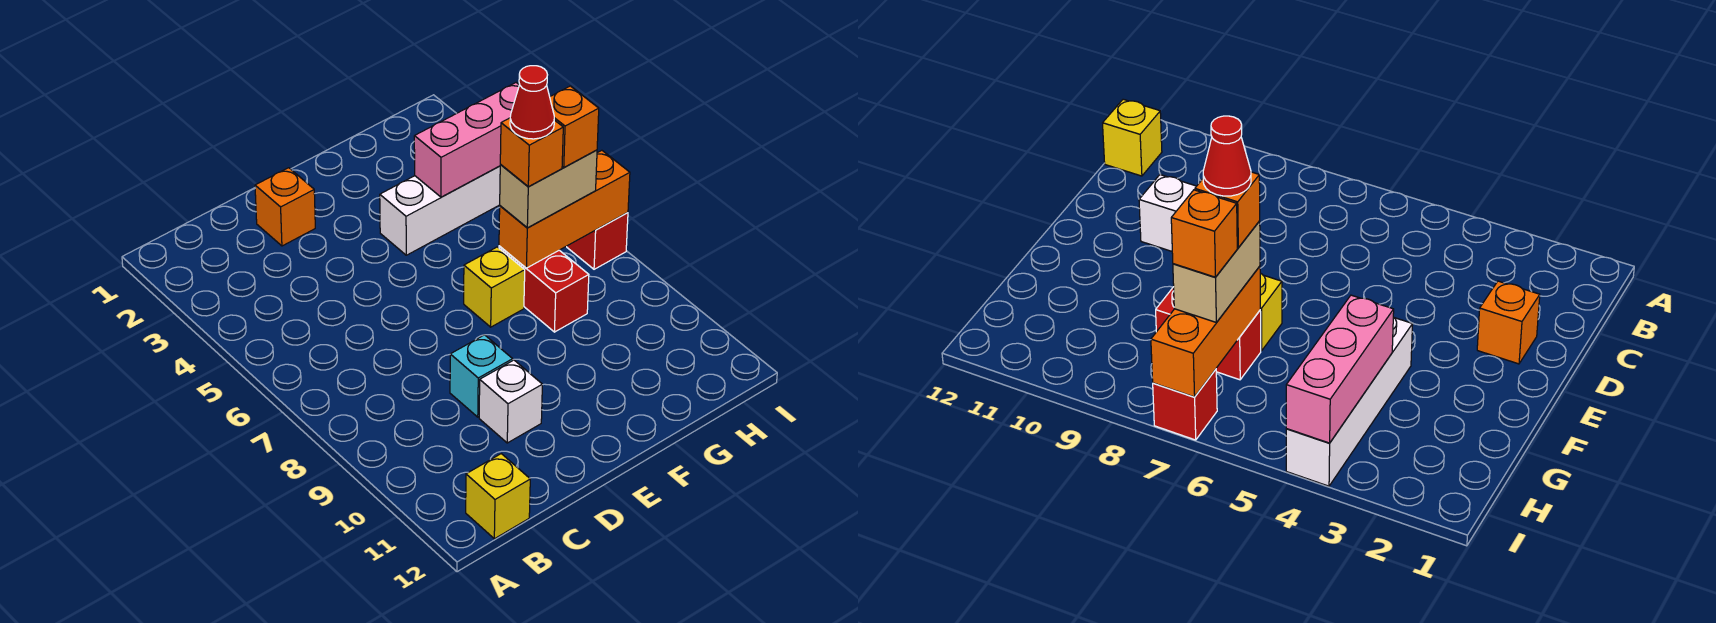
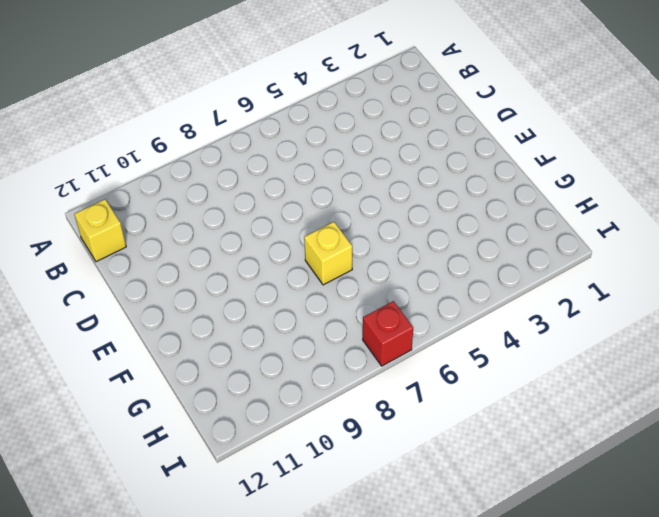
none -> orange 1x1 brick [255,168,315,246]
none -> cyan 1x1 brick [450,335,513,417]
none -> white 1x1 brick [479,360,542,443]

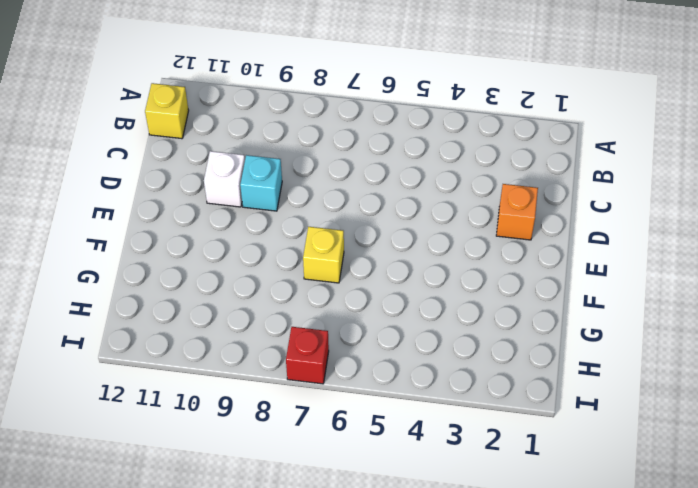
none -> white 1x4 brick [380,166,500,255]
none -> red 1x2 brick [499,246,589,332]
none -> pink 1x3 brick [414,83,519,197]

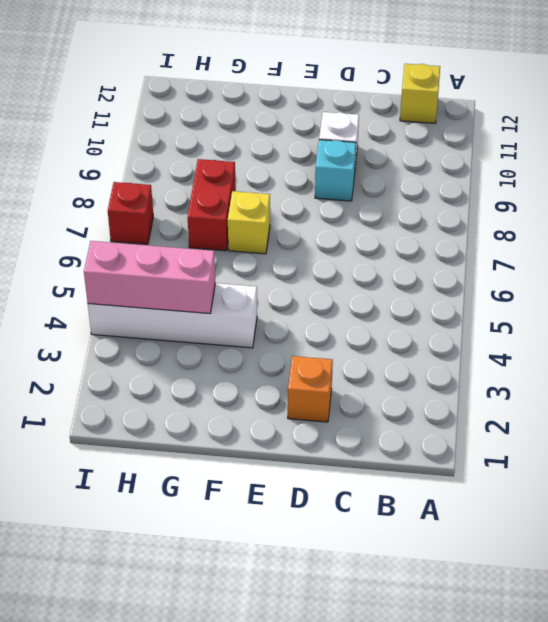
none -> orange 1x3 brick [499,150,630,268]
none -> tan 1x2 brick [500,150,597,228]
none -> orange 1x1 brick [500,118,563,187]

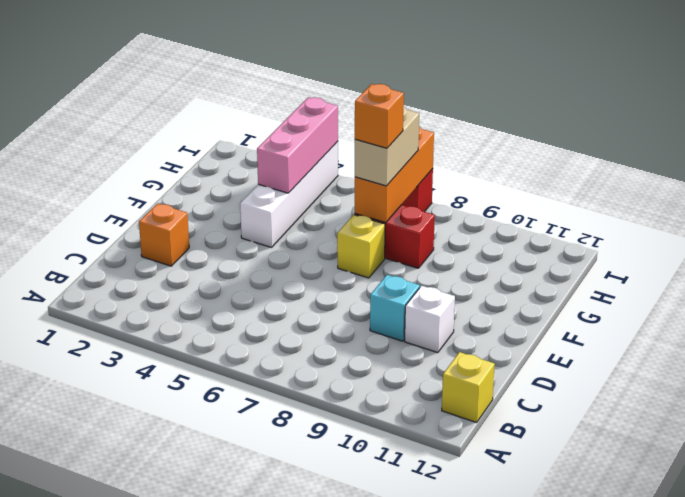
none -> orange 1x1 brick [550,86,599,167]
none -> red 1x1 cone [510,66,554,139]

